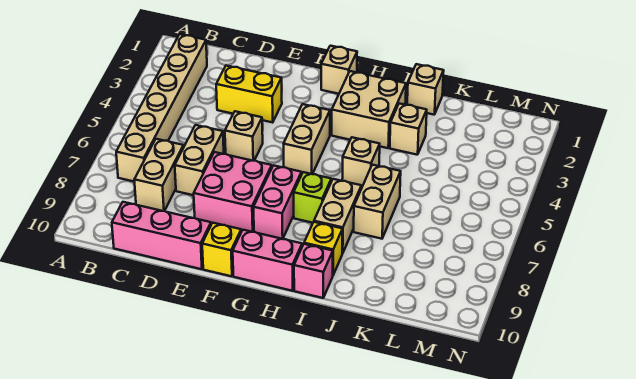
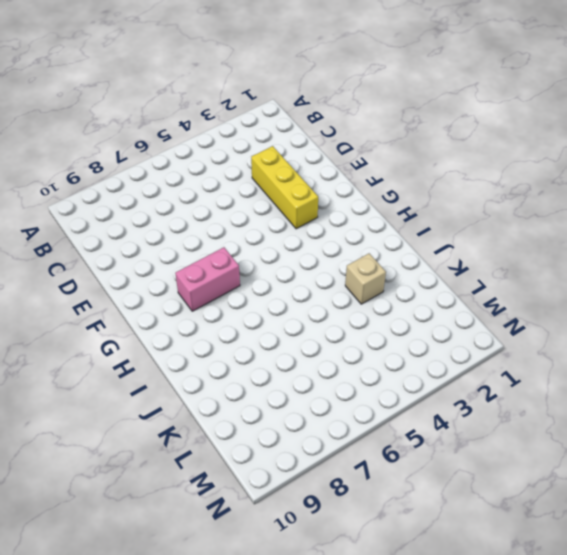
yellow 1x3 brick [251,146,318,229] -> yellow 1x2 brick [216,66,282,122]
none -> tan 1x6 brick [116,34,207,181]
none -> tan 1x2 brick [134,139,184,211]
none -> pink 1x3 brick [112,202,211,269]

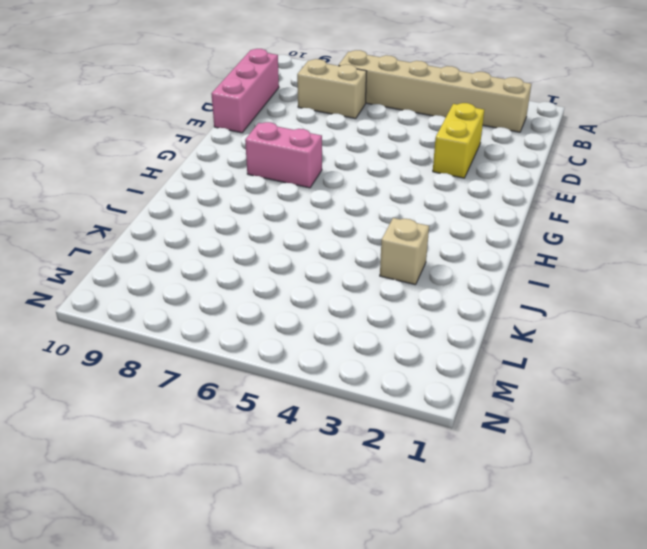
none -> tan 1x2 brick [175,125,224,195]
none -> tan 1x1 brick [225,111,263,161]
none -> pink 2x2 brick [194,152,272,232]

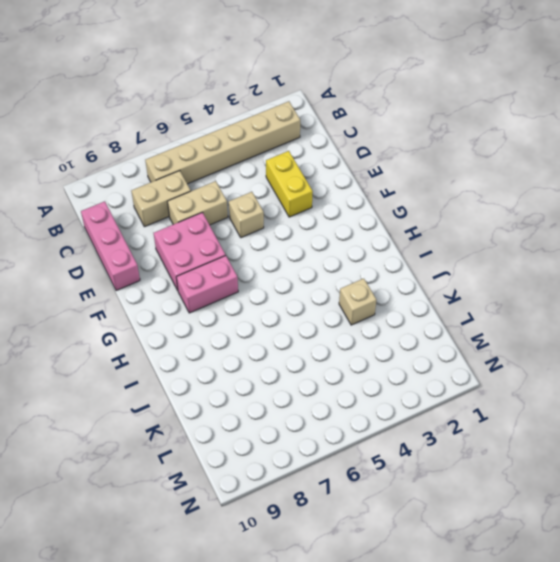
none -> yellow 1x1 brick [202,223,241,276]
none -> tan 1x1 brick [321,46,357,94]
none -> tan 1x2 brick [284,104,330,174]

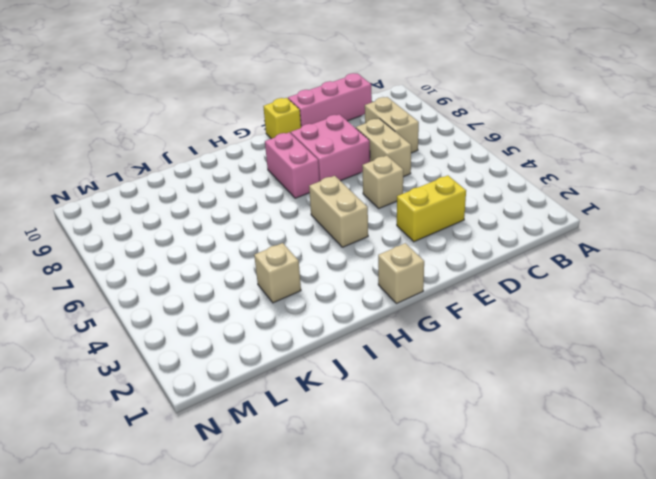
none -> tan 1x6 brick [116,34,207,181]
none -> pink 1x2 brick [233,230,302,291]
none -> tan 2x2 brick [332,71,406,148]

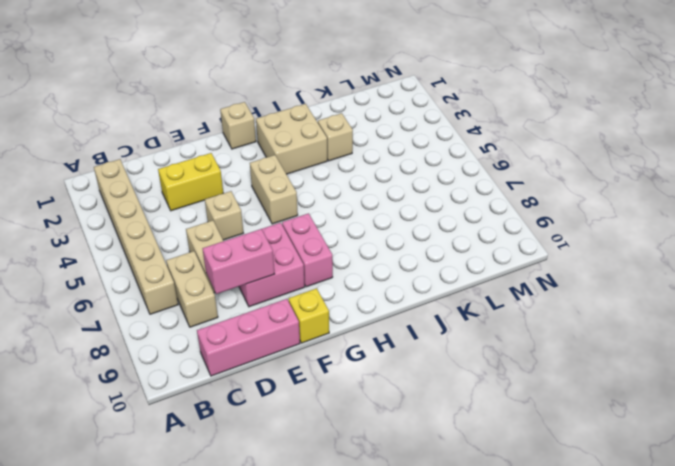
pink 1x2 brick [203,229,274,294] -> pink 1x2 brick moved to [233,230,302,291]
none -> lime 1x1 brick [294,172,331,223]
none -> tan 1x1 brick [342,137,380,187]
none -> tan 1x2 brick [314,179,361,253]

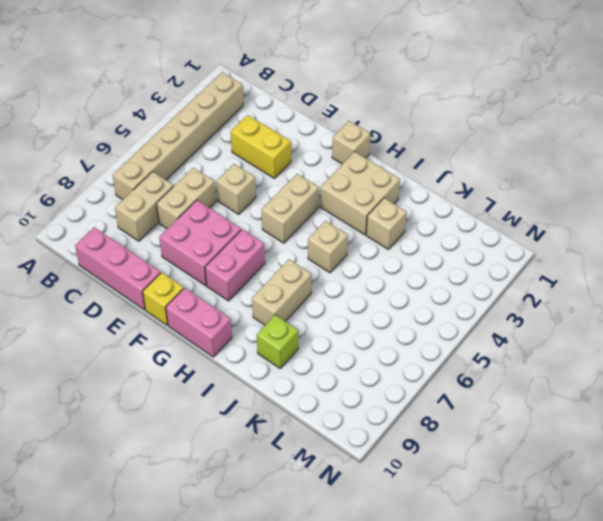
lime 1x1 brick [257,315,298,368] -> lime 1x1 brick moved to [294,172,331,223]
none -> yellow 1x1 brick [304,222,343,275]
none -> pink 1x1 brick [294,244,333,298]
none -> tan 1x1 brick [407,64,444,115]

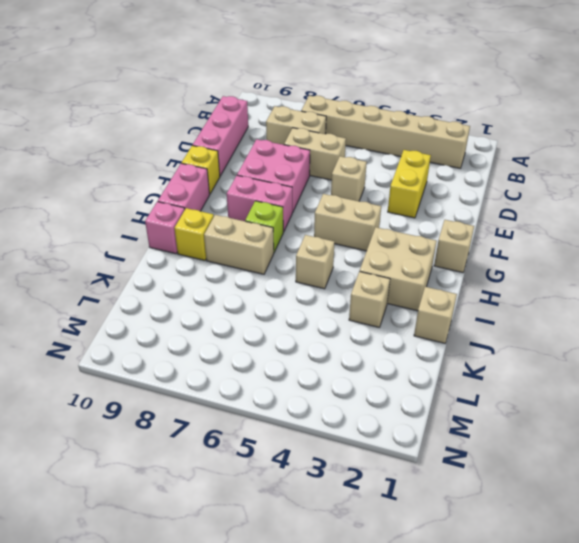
none -> tan 1x2 brick [354,165,401,239]

